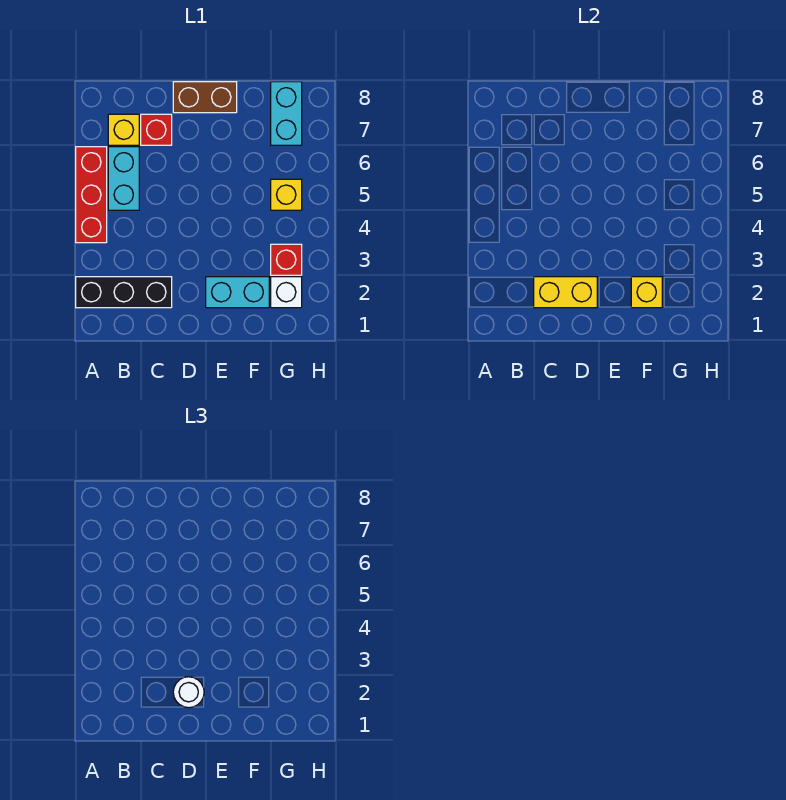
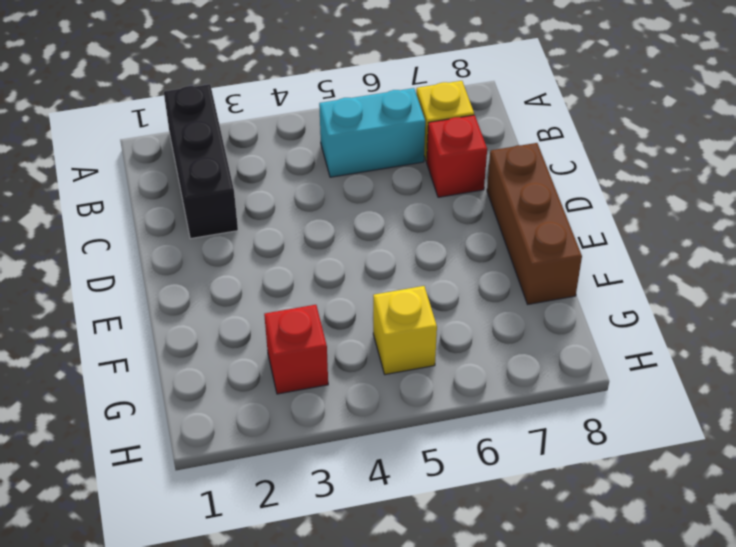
brown 1x3 brick [487,143,582,304] -> brown 1x2 brick [173,82,237,113]
none -> red 1x3 brick [76,147,107,243]
none -> cyan 1x2 brick [206,277,269,308]
none -> white 1x1 brick [271,277,302,308]

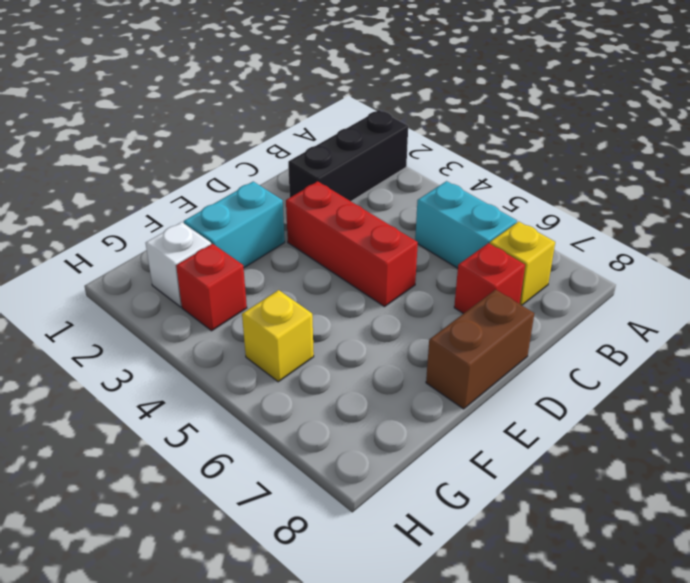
red 1x3 brick [286,181,418,307] -> red 1x3 brick moved to [76,147,107,243]
none -> cyan 1x2 brick [271,82,302,145]
none -> yellow 1x2 brick [534,277,597,308]
none -> yellow 1x1 brick [631,277,662,308]

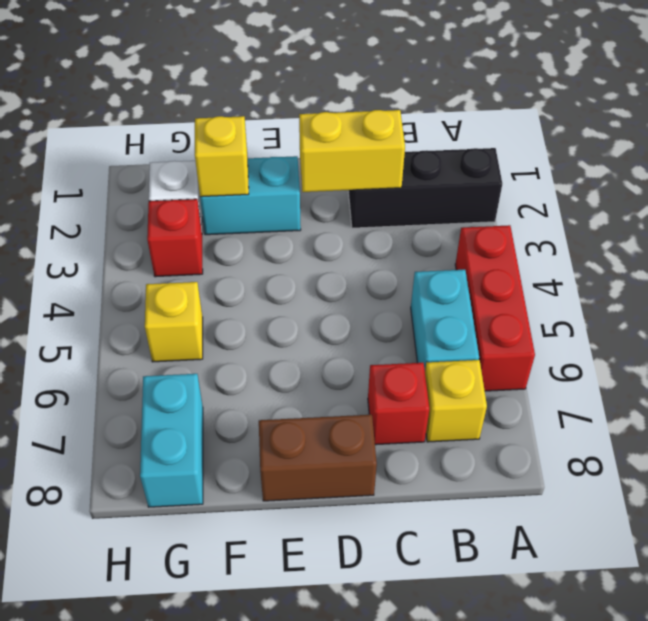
none -> white 1x1 round brick [173,677,204,708]

